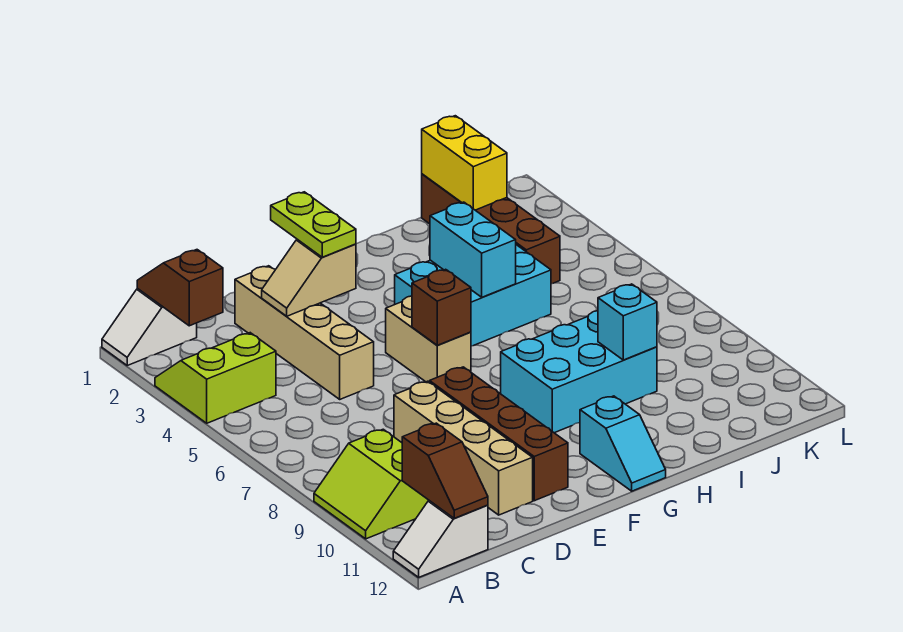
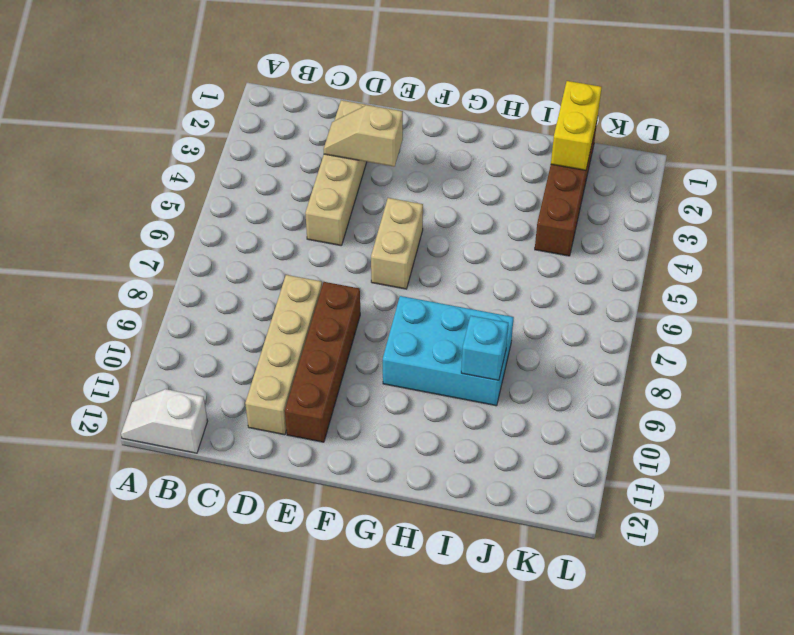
none -> white 1x2 slope [102,289,197,365]
none -> lime 2x2 slope [155,333,276,423]
none -> lime 2x2 slope [314,429,429,539]

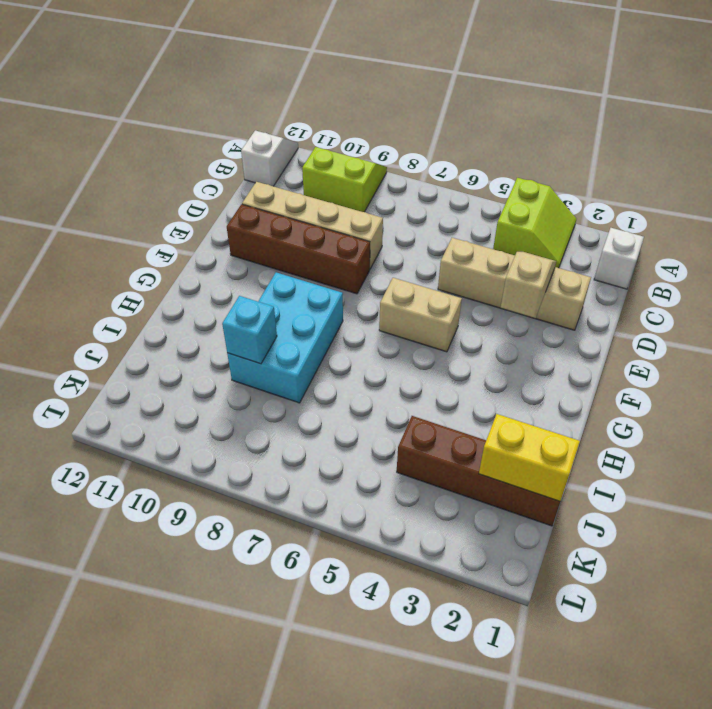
none -> cyan 2x3 brick [395,245,551,346]
none -> cyan 1x2 slope [580,396,666,491]
none -> brown 1x2 slope [137,250,223,326]

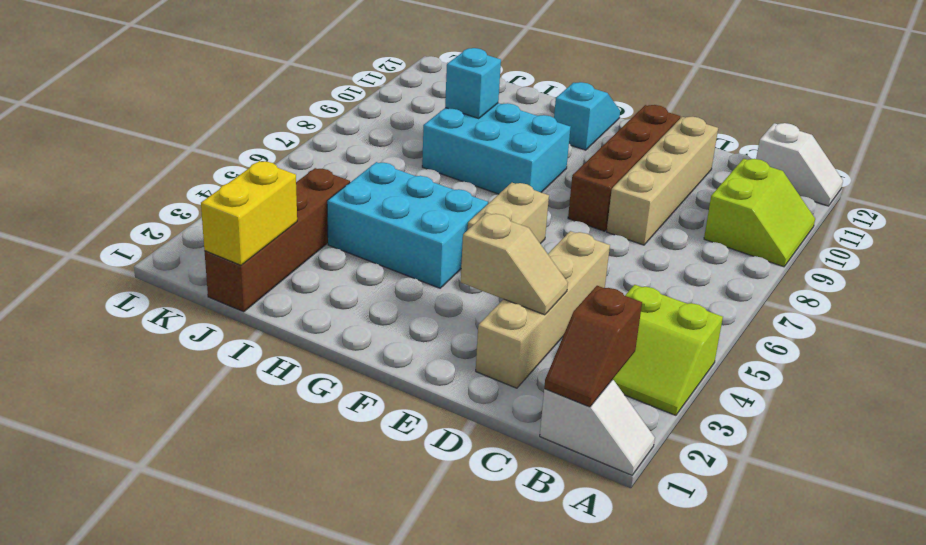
none -> brown 1x2 slope [402,423,488,518]
none -> brown 1x1 brick [412,269,471,345]
none -> cyan 1x2 brick [430,202,516,297]

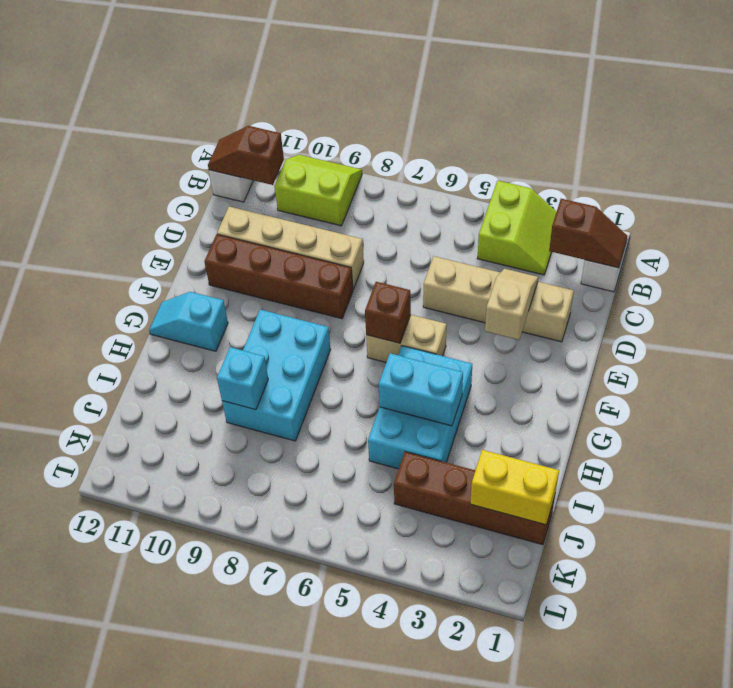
none -> lime 1x2 plate [271,192,356,257]

